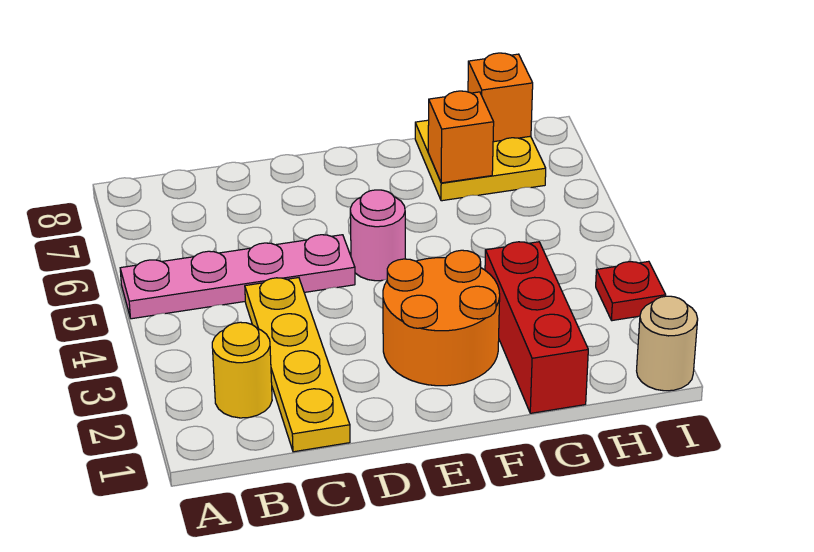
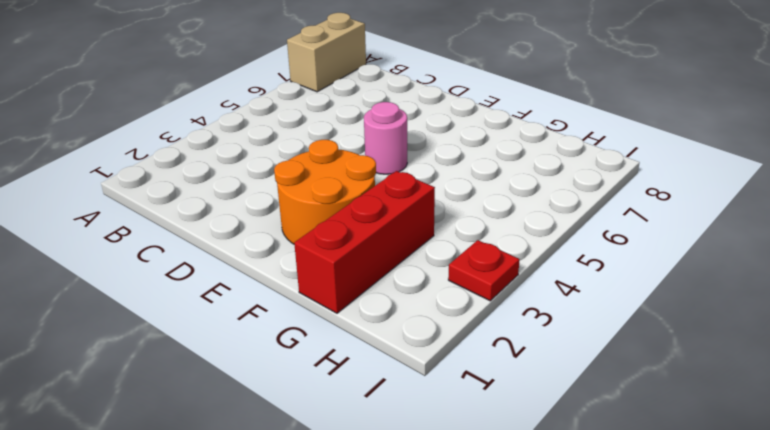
tan 1x2 brick [287,13,366,92] -> none
none -> pink 1x4 plate [120,235,355,319]
none -> yellow 1x1 round brick [212,322,272,418]

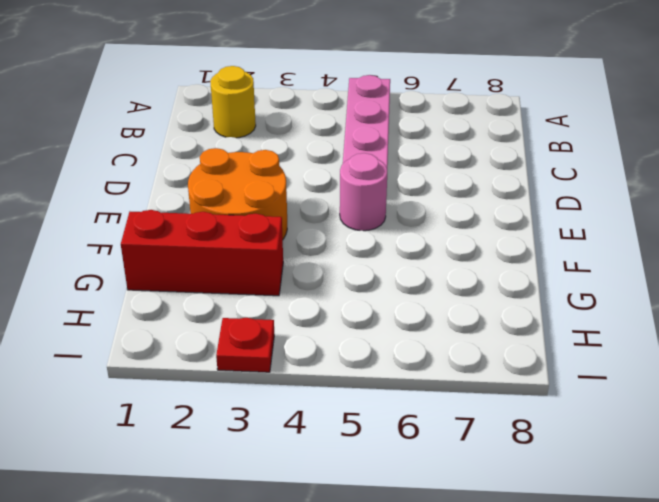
none -> yellow 1x4 plate [245,278,350,452]
none -> yellow 2x2 plate [415,120,546,201]

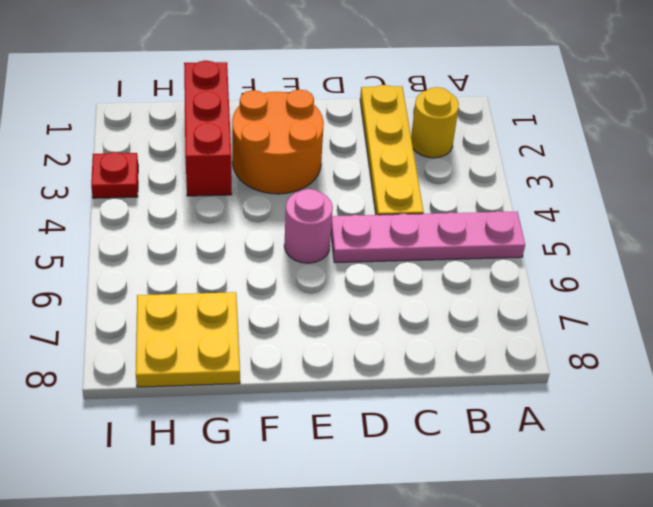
none -> tan 1x1 round brick [637,296,698,391]
none -> orange 1x1 brick [428,91,494,183]

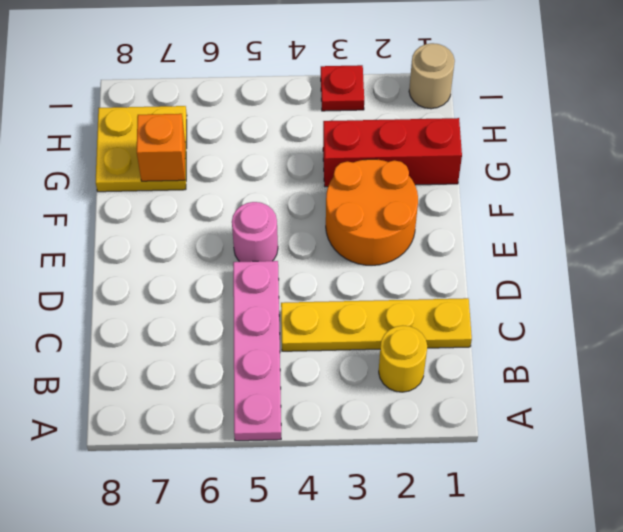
none -> orange 1x1 brick [468,53,533,142]

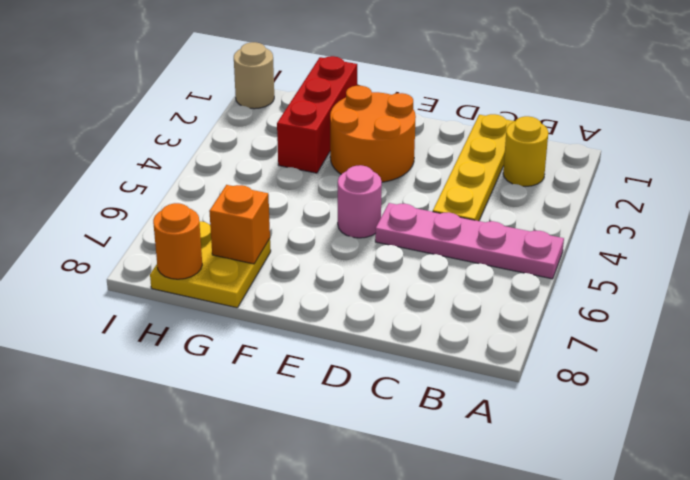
orange 1x1 round brick [153,203,202,279] -> orange 1x1 brick [468,53,533,142]
none -> red 1x1 plate [596,261,666,321]

